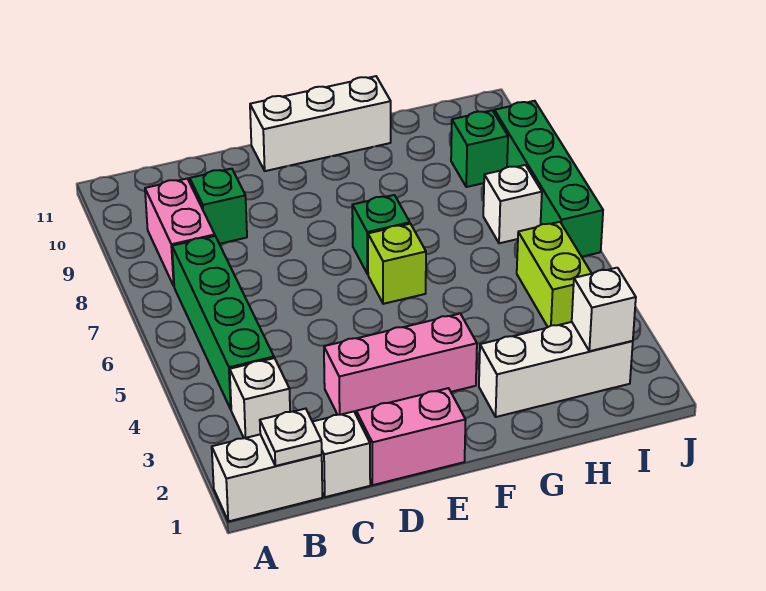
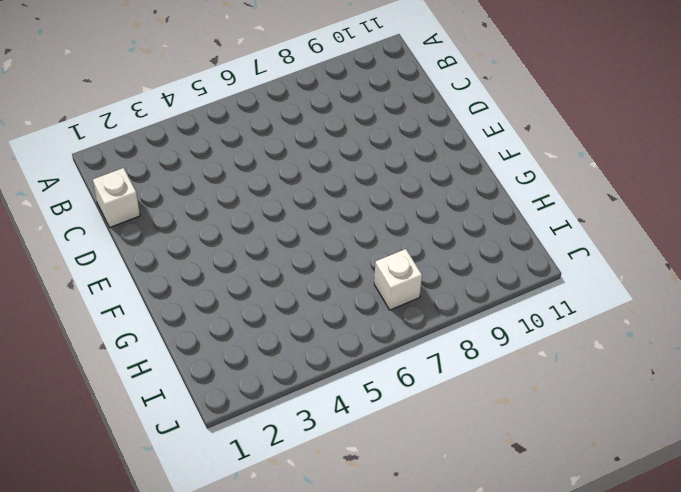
none -> white 1x2 brick [212,434,322,521]
none -> white 1x1 brick [230,358,290,438]
none -> green 1x4 brick [172,236,274,409]

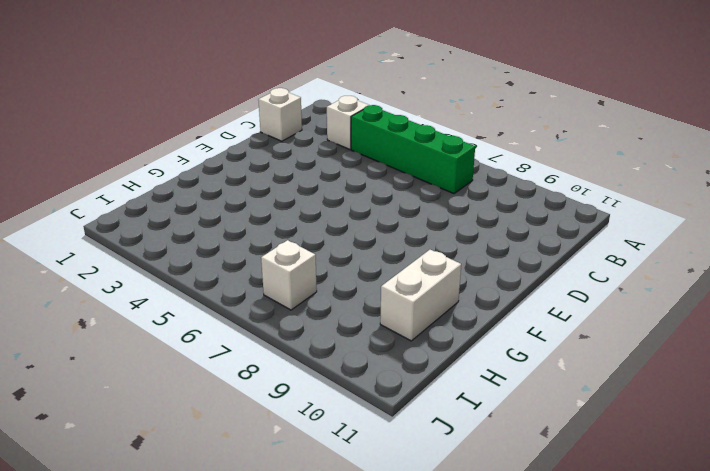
white 1x2 brick [380,250,461,341] -> white 1x2 brick moved to [212,434,322,521]
none -> pink 1x2 brick [145,179,215,286]
none -> green 1x1 brick [190,169,247,244]
none -> pink 1x2 brick [356,388,466,485]

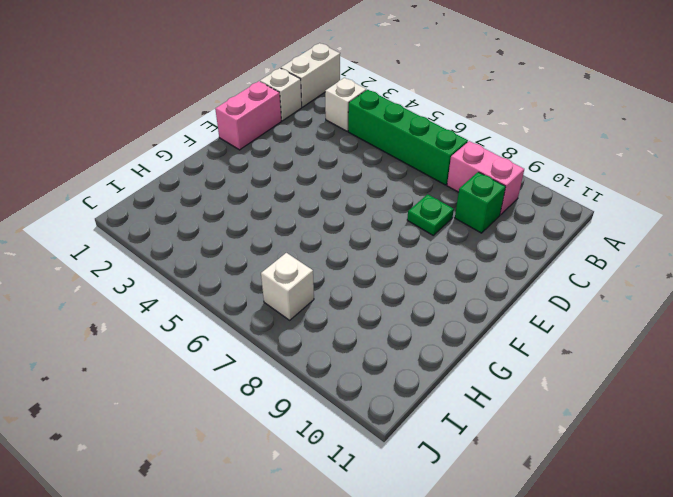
green 1x1 plate [407,194,454,235] -> none
none -> pink 1x3 brick [324,314,477,415]
none -> white 1x3 brick [250,76,391,171]
none -> lime 1x1 brick [368,224,426,304]

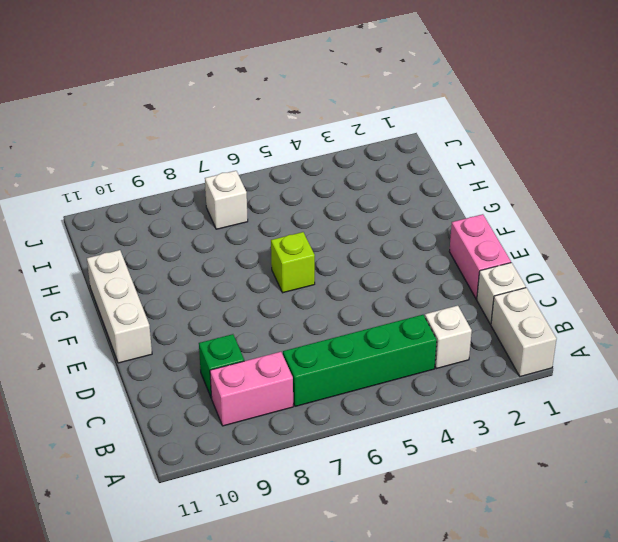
none -> pink 1x3 brick [324,314,477,415]
none -> green 1x1 brick [352,195,410,274]
none -> white 1x3 brick [479,322,633,417]

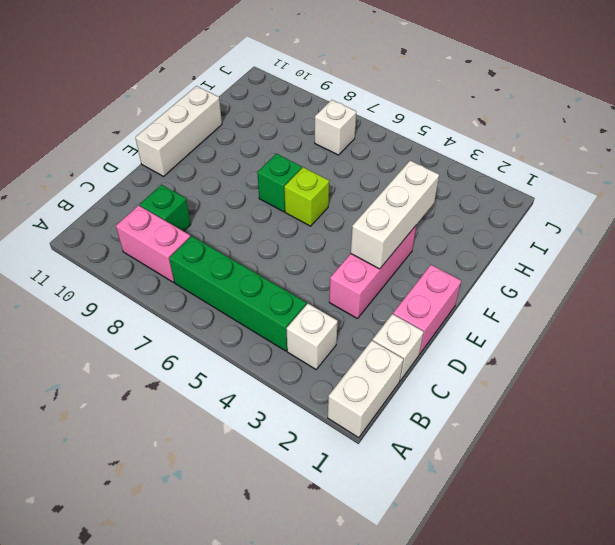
white 1x3 brick [351,161,439,269] -> white 1x3 brick moved to [479,322,633,417]
none -> lime 1x2 brick [517,222,592,327]
none -> green 1x1 brick [451,110,508,187]
none -> green 1x4 brick [494,101,603,257]

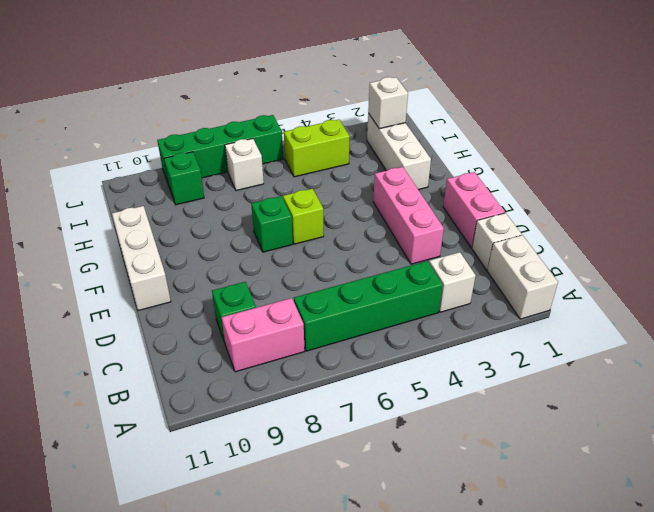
none -> white 1x1 plate [260,409,322,466]

